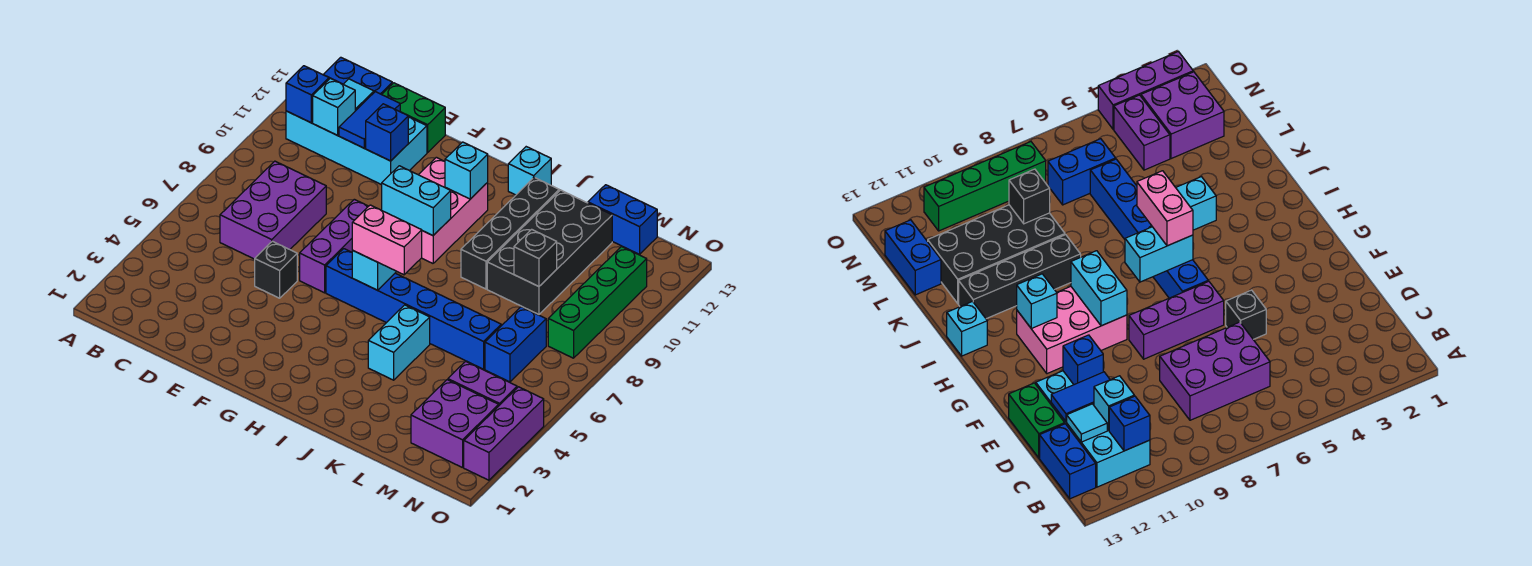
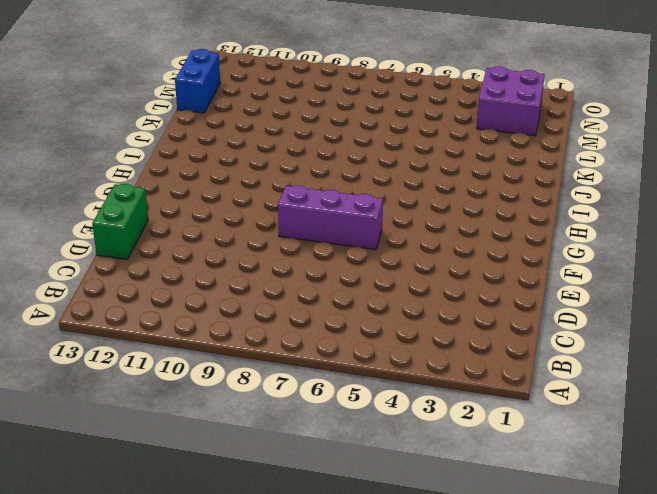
none -> cyan 2x4 brick [286,111,427,185]
none -> blue 1x2 brick [323,57,392,95]
none -> purple 2x3 brick [220,161,326,259]

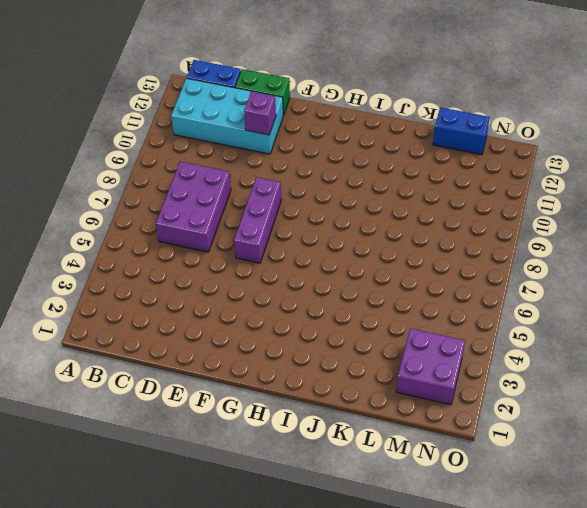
purple 1x1 brick [244,92,276,135] -> blue 1x1 brick [366,104,408,161]
none -> black 1x1 brick [255,241,297,298]
none -> blue 1x6 brick [326,249,501,369]
none -> pink 2x3 brick [419,157,488,263]

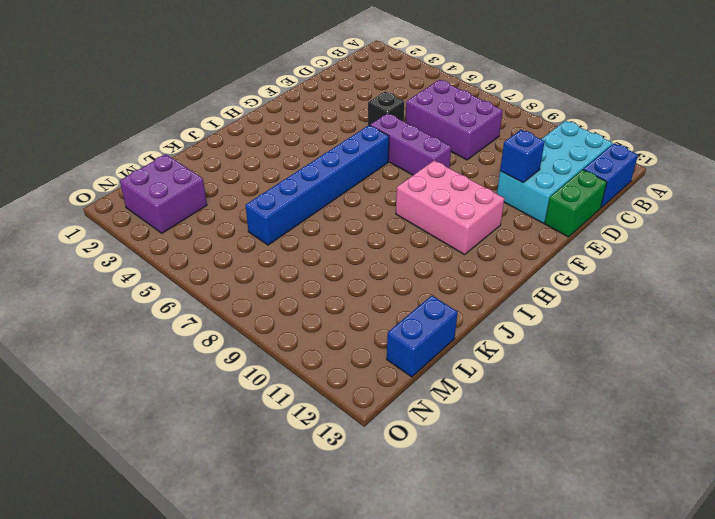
none -> cyan 1x1 brick [508,147,551,195]
none -> cyan 1x2 brick [368,305,430,380]
none -> black 1x4 brick [461,177,559,289]

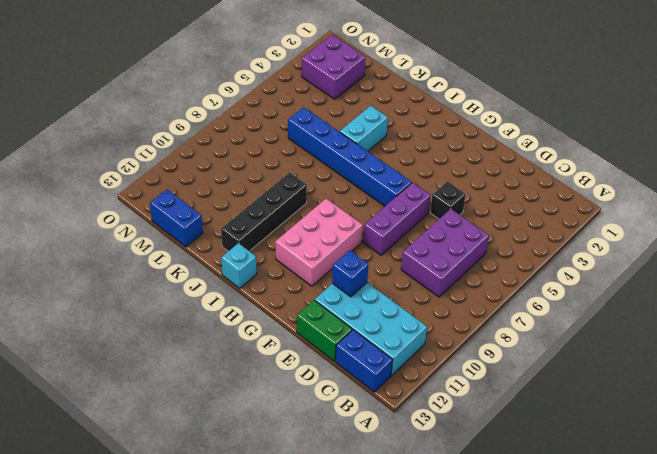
none -> black 2x4 brick [487,190,612,314]
none -> purple 1x2 brick [448,361,517,405]
none -> blue 1x2 brick [485,307,546,382]

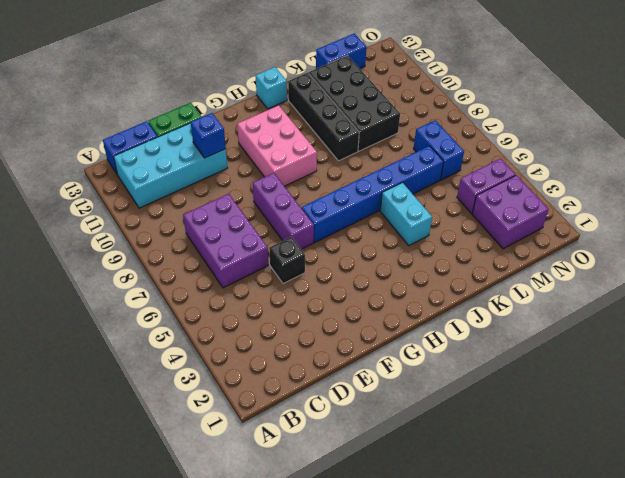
none -> green 1x4 brick [548,247,647,358]
none -> purple 1x3 brick [464,387,544,480]
none -> blue 1x1 brick [286,66,329,123]

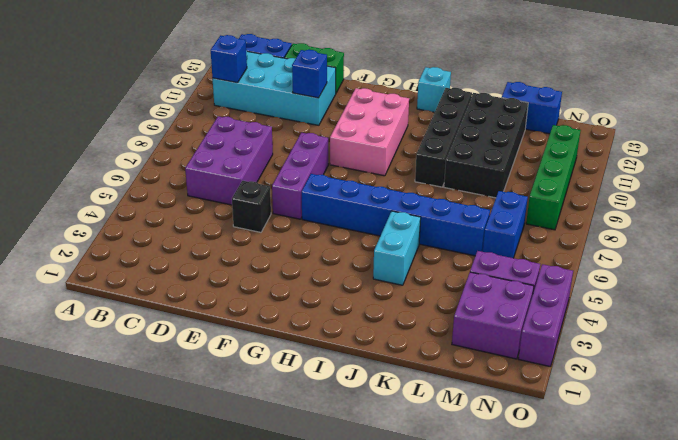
none -> cyan 1x1 brick [313,78,355,135]
none -> cyan 1x1 tile [343,79,374,111]
none -> blue 1x2 tile [339,92,400,148]

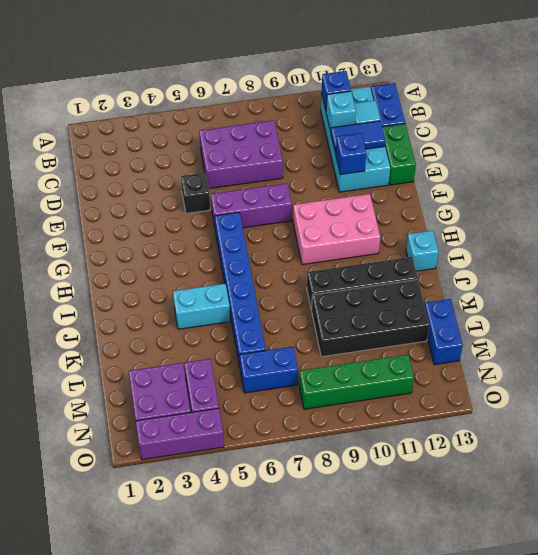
none -> cyan 1x2 brick [382,166,451,235]
none -> cyan 1x2 brick [352,251,397,290]
none -> cyan 1x1 brick [445,142,488,199]

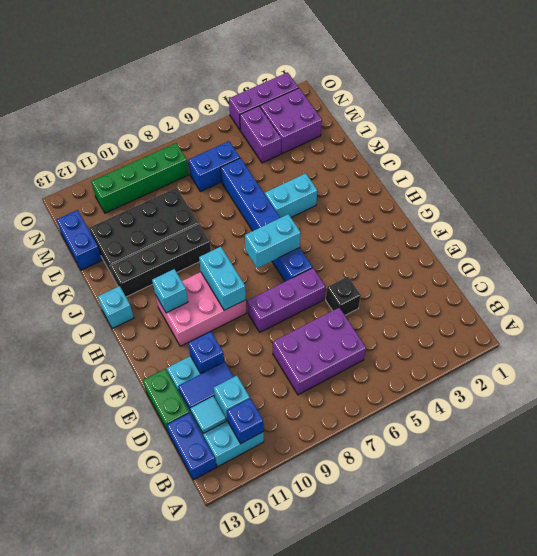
none -> black 1x1 brick [514,229,557,286]
none -> pink 1x2 brick [352,205,422,275]

